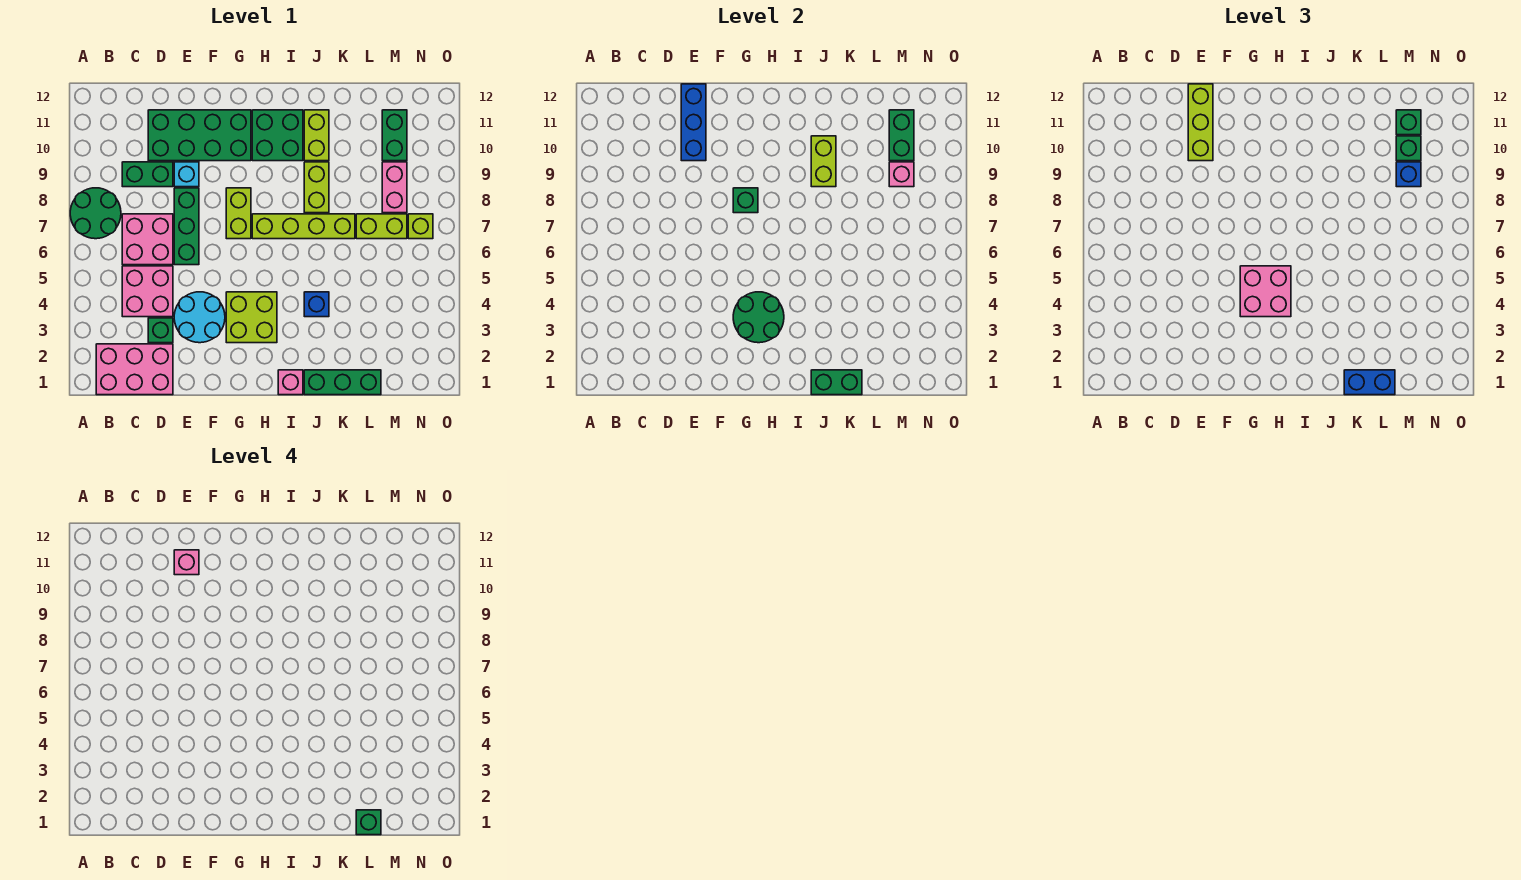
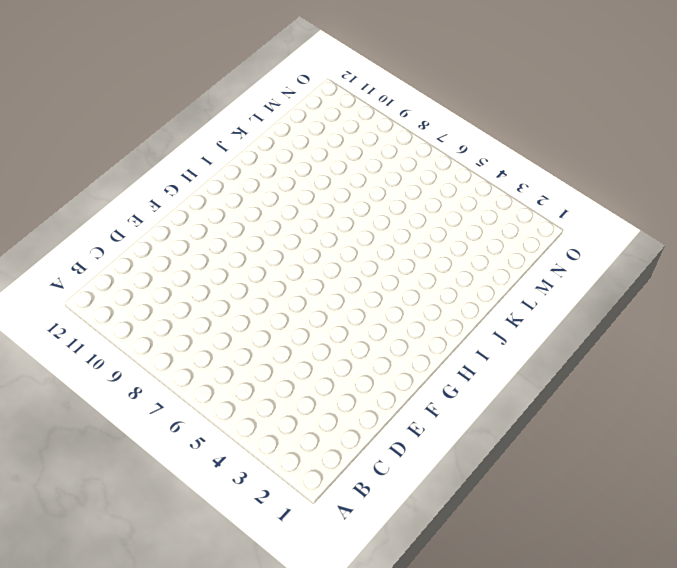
none -> green 2x2 round brick [70,188,121,239]
none -> pink 2x3 brick [96,344,173,395]
none -> pink 2x2 brick [122,266,173,317]
none -> pink 2x2 brick [122,214,173,265]

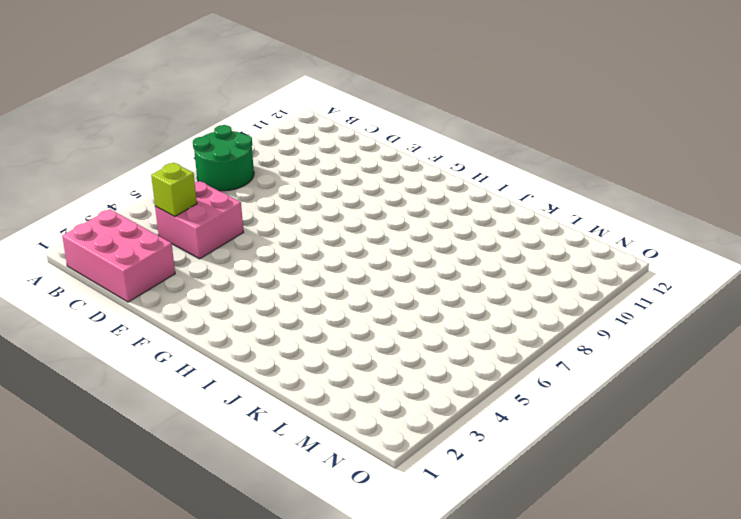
lime 1x1 brick [151,163,197,217] -> lime 1x1 brick moved to [408,214,433,239]
none -> pink 2x2 brick [122,214,173,265]
none -> green 1x2 brick [122,162,173,187]
none -> green 1x1 brick [148,318,173,343]
none -> green 2x4 brick [148,110,251,161]

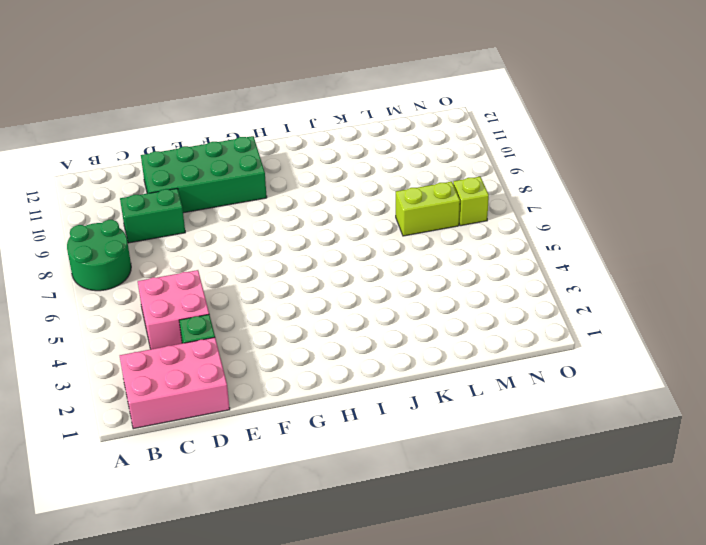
none -> pink 2x2 brick [122,214,173,265]
none -> cyan 2x2 round brick [174,292,225,343]
none -> green 1x3 brick [174,188,199,265]
none -> cyan 1x1 brick [174,162,199,187]

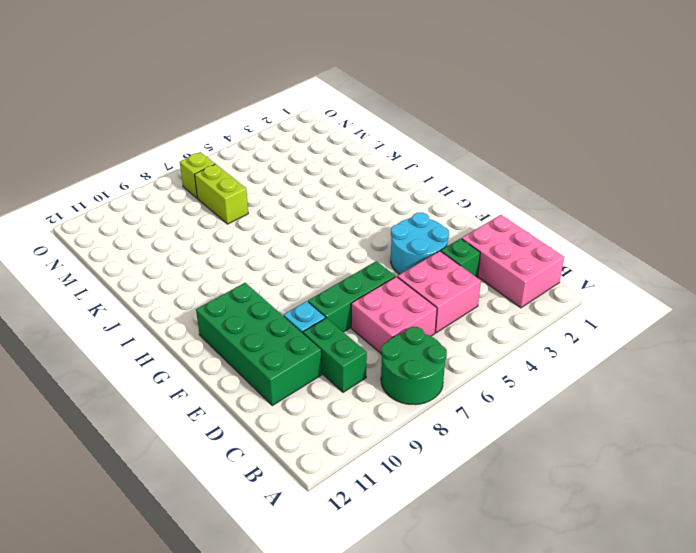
none -> lime 2x2 brick [226,292,277,343]
none -> lime 1x2 brick [226,188,251,239]
none -> lime 1x4 brick [252,214,355,239]
none -> green 2x2 brick [252,110,303,161]

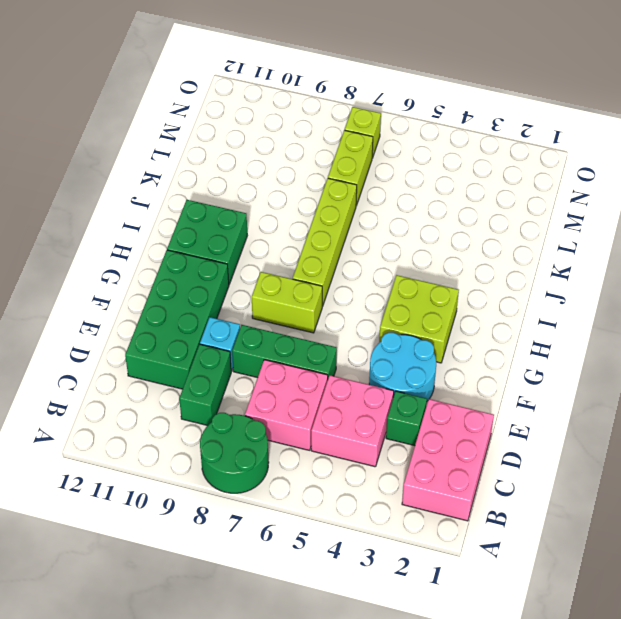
none -> pink 1x1 brick [278,370,303,395]
none -> green 1x3 brick [304,370,381,395]
none -> blue 1x1 brick [304,292,329,317]
none -> lime 1x2 brick [304,162,329,213]

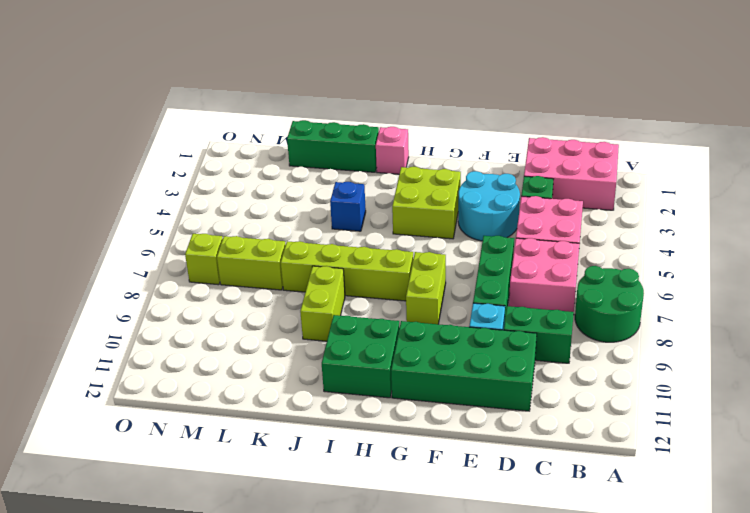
none -> lime 1x2 brick [304,110,329,161]
none -> pink 1x2 brick [382,162,407,213]
none -> green 1x2 brick [382,110,407,161]
none -> blue 1x3 brick [681,84,706,161]

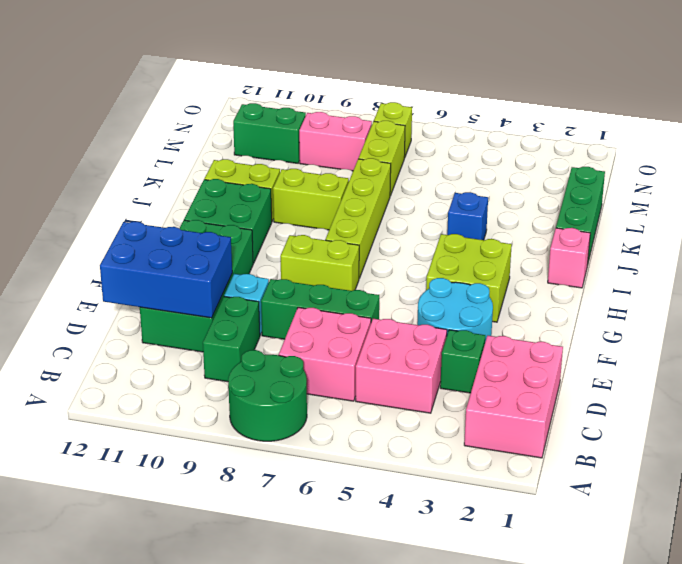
blue 2x3 brick [100,222,232,318] -> blue 1x3 brick [681,84,706,161]
none -> green 2x2 round brick [733,292,784,343]
none -> green 1x1 brick [733,188,758,213]
none -> green 1x2 brick [811,370,862,395]
none -> lime 1x2 brick [811,136,836,187]

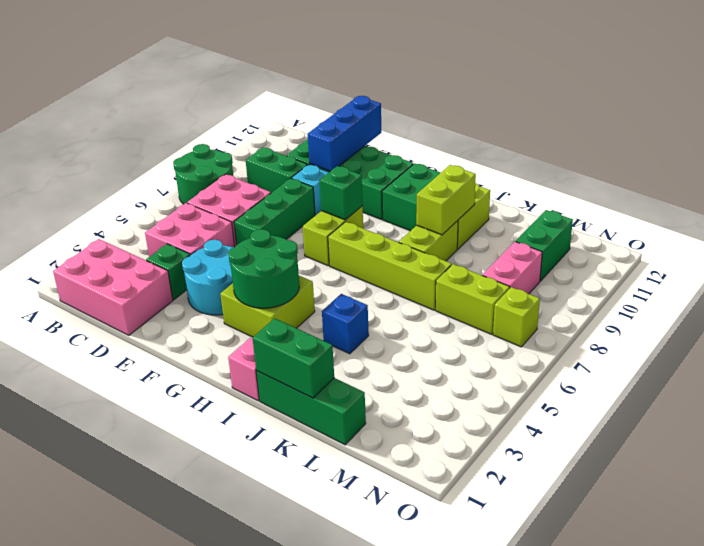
none -> pink 1x1 brick [889,162,914,187]
none -> green 1x2 brick [889,110,914,161]
none -> lime 1x3 brick [1188,84,1213,161]
none -> pink 2x2 brick [1240,266,1291,317]

